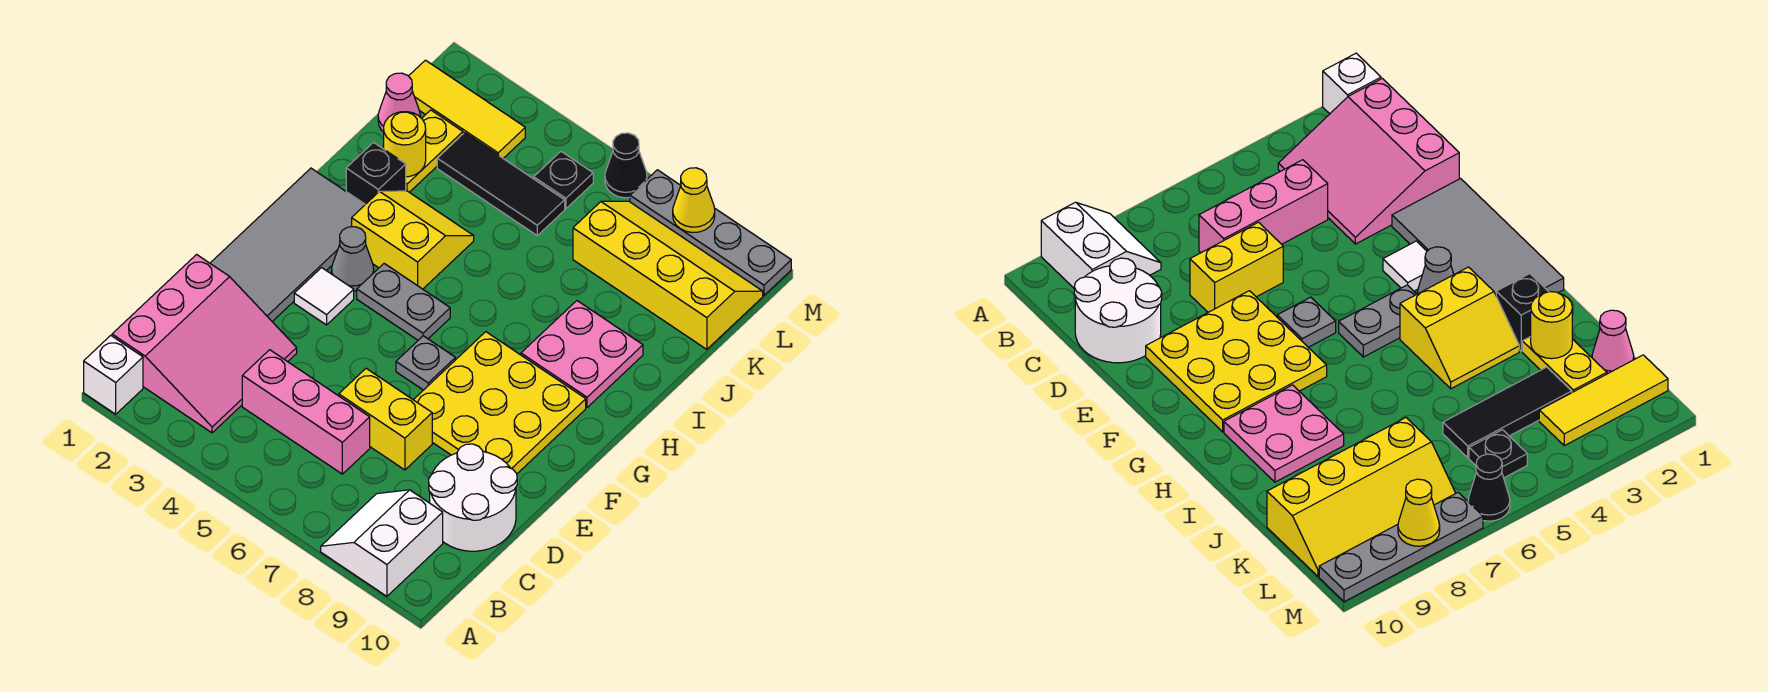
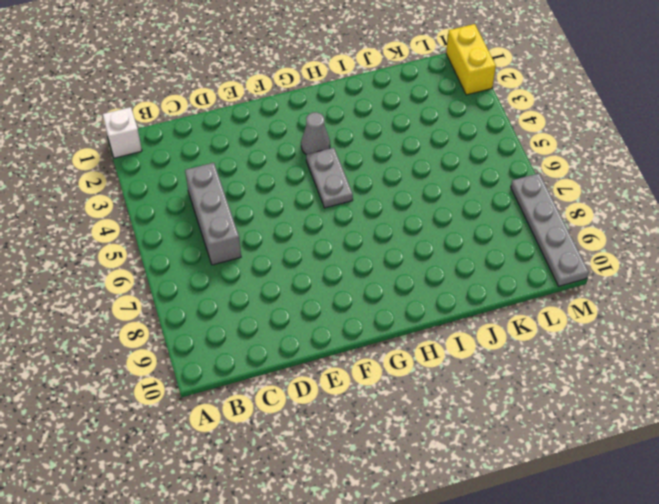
grey 1x3 brick [185,163,241,265] -> pink 1x3 brick [242,350,370,474]
yellow 1x2 brick [446,24,496,95] -> yellow 1x2 brick moved to [339,368,432,470]
none -> white 2x2 slope [321,490,443,596]
none -> pink 3x3 slope [112,255,297,433]
none -> white 2x2 round brick [429,444,517,551]

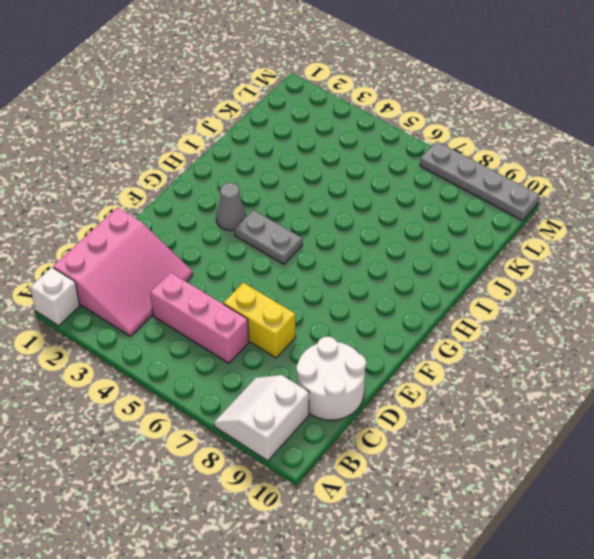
none -> grey 2x4 tile [210,168,365,321]
none -> yellow 3x3 plate [414,332,586,473]
none -> white 1x1 tile [294,268,354,325]

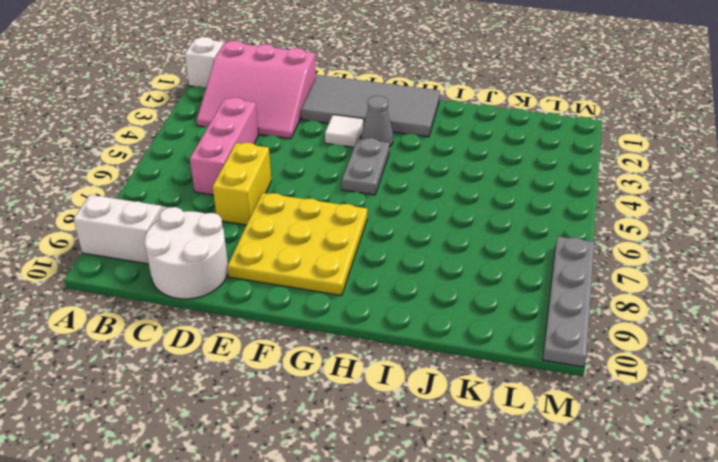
none -> grey 1x1 plate [396,336,455,390]
none -> yellow 2x2 slope [352,191,474,289]
none -> pink 2x2 plate [521,301,643,407]

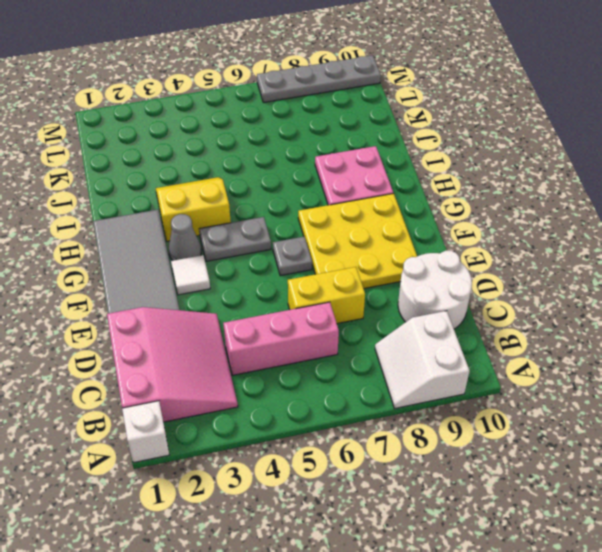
none -> black 1x1 brick [346,143,406,205]
none -> yellow 1x2 plate [406,110,463,192]
none -> pink 1x1 cone [378,73,420,132]

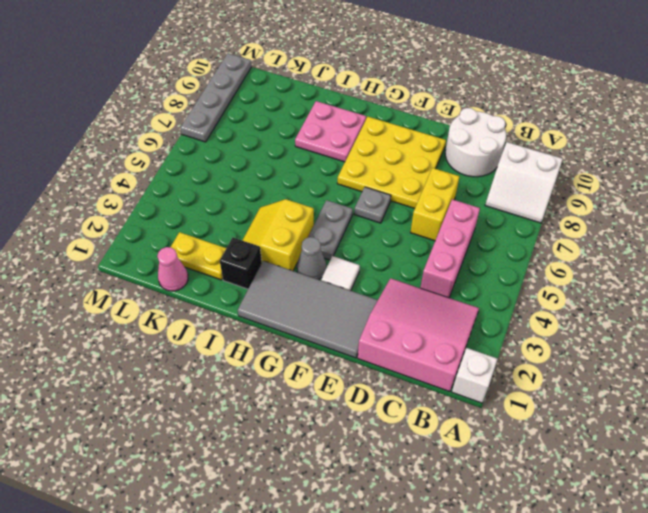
none -> black 1x3 tile [437,133,565,235]
none -> yellow 2x4 slope [573,201,763,349]
none -> yellow 1x3 tile [409,60,525,158]

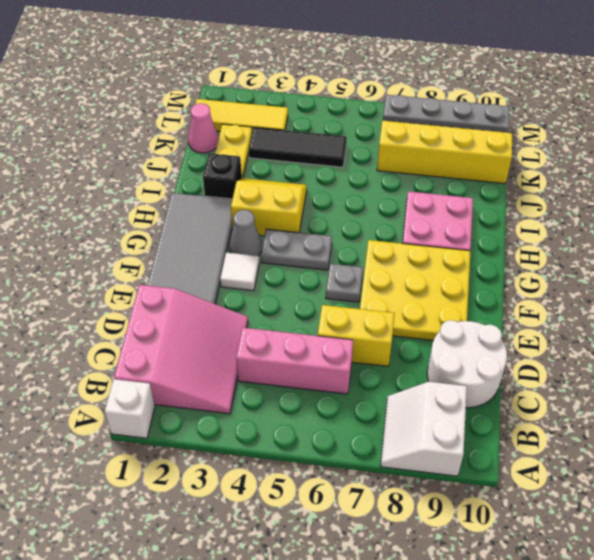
none -> black 1x1 plate [534,152,593,209]
none -> black 1x1 cone [605,133,647,198]
none -> yellow 1x1 round brick [384,112,426,177]

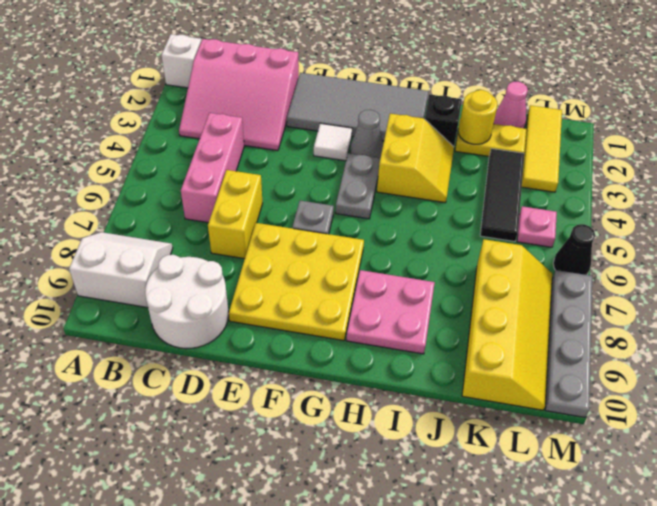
pink 1x1 plate [517,206,557,247] -> black 1x1 plate [534,152,593,209]
none -> yellow 1x1 cone [673,168,715,233]

